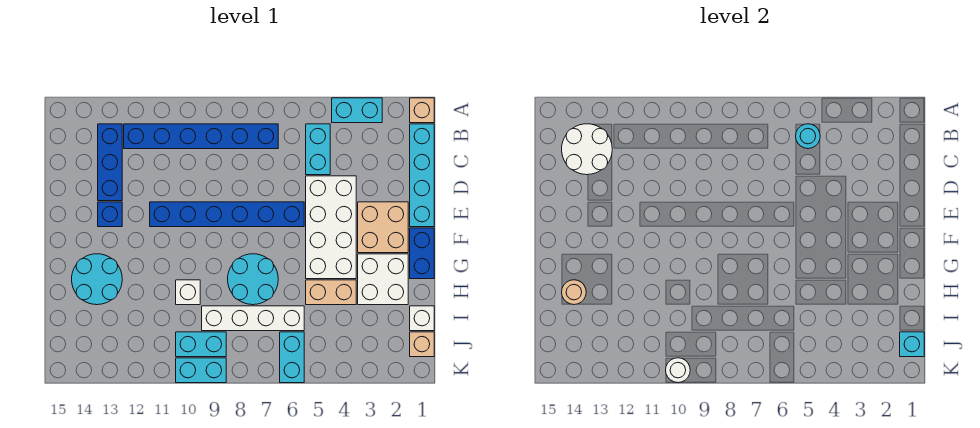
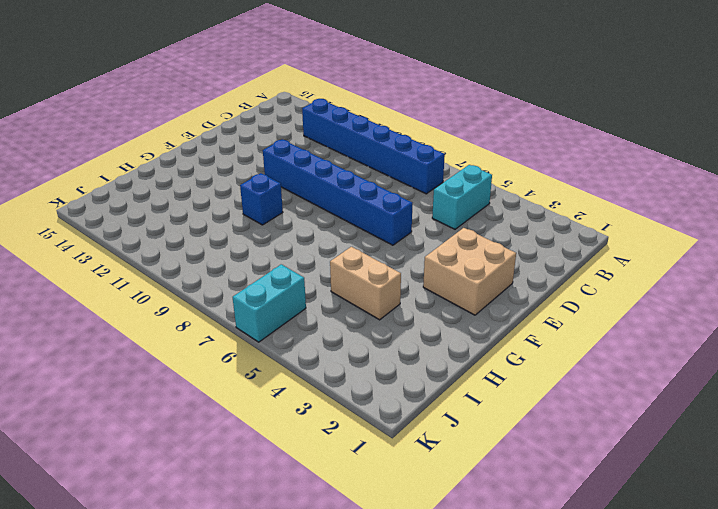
blue 1x1 brick [240,173,283,225] -> blue 1x1 brick moved to [98,202,122,227]
none -> tan 1x1 brick [410,98,434,123]
none -> cyan 1x2 brick [332,98,382,123]
none -> cyan 1x4 brick [410,124,434,227]

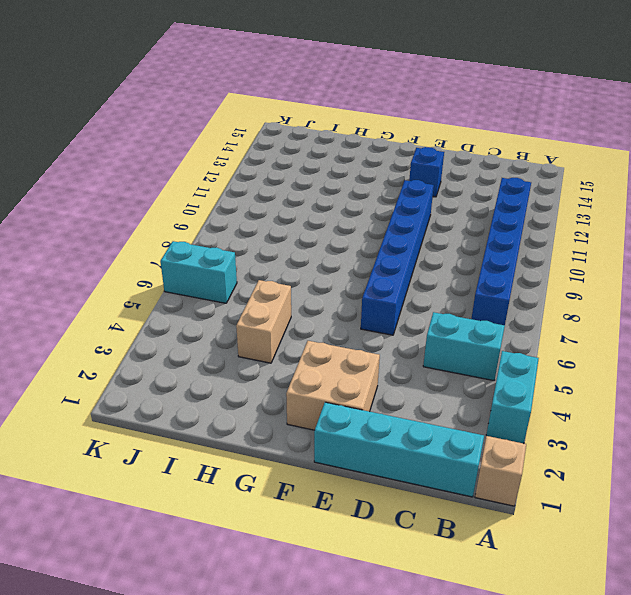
none -> blue 1x3 brick [98,124,122,201]
none -> white 2x4 brick [306,176,356,279]
none -> blue 1x2 brick [410,228,434,279]

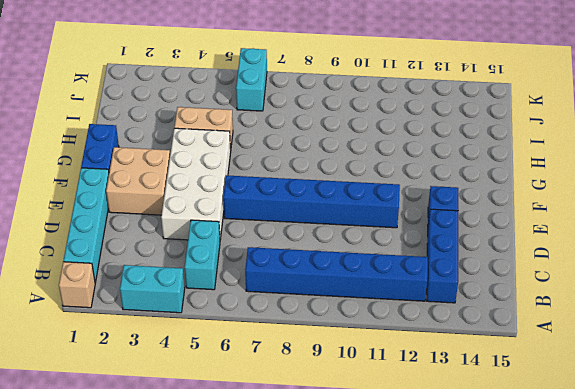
none -> white 2x2 brick [358,254,408,305]
none -> cyan 2x2 round brick [228,254,278,305]
none -> cyan 2x2 round brick [72,254,122,305]

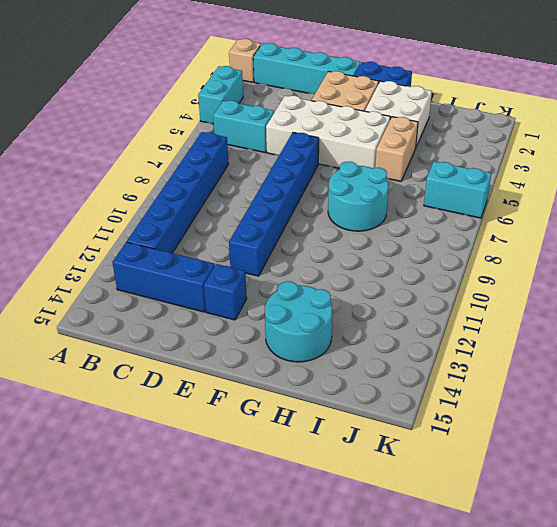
none -> white 1x1 brick [176,280,200,305]
none -> white 1x1 brick [410,306,434,331]
none -> white 1x4 brick [202,306,304,331]

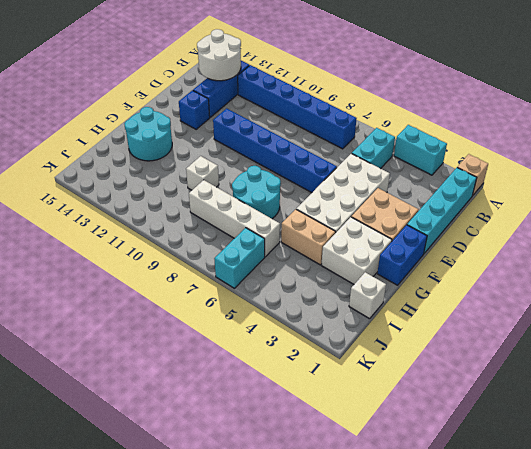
none -> tan 1x1 brick [410,332,434,357]
none -> cyan 1x2 brick [176,332,226,357]
none -> cyan 1x2 brick [176,358,226,383]

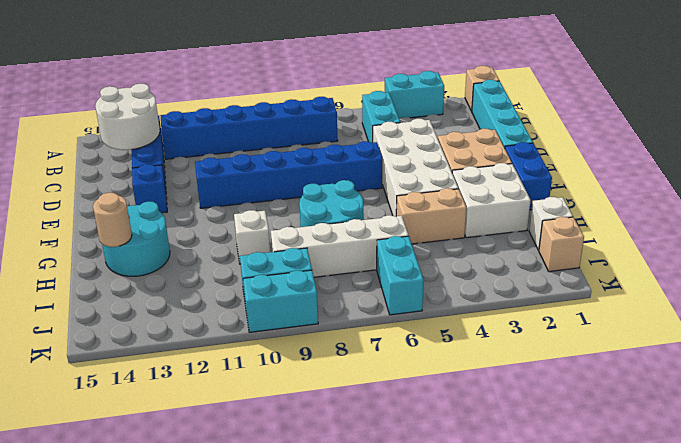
none -> cyan 1x1 round brick [796,124,820,149]
none -> cyan 1x1 brick [900,332,924,357]
none -> white 1x1 round brick [666,358,690,383]

